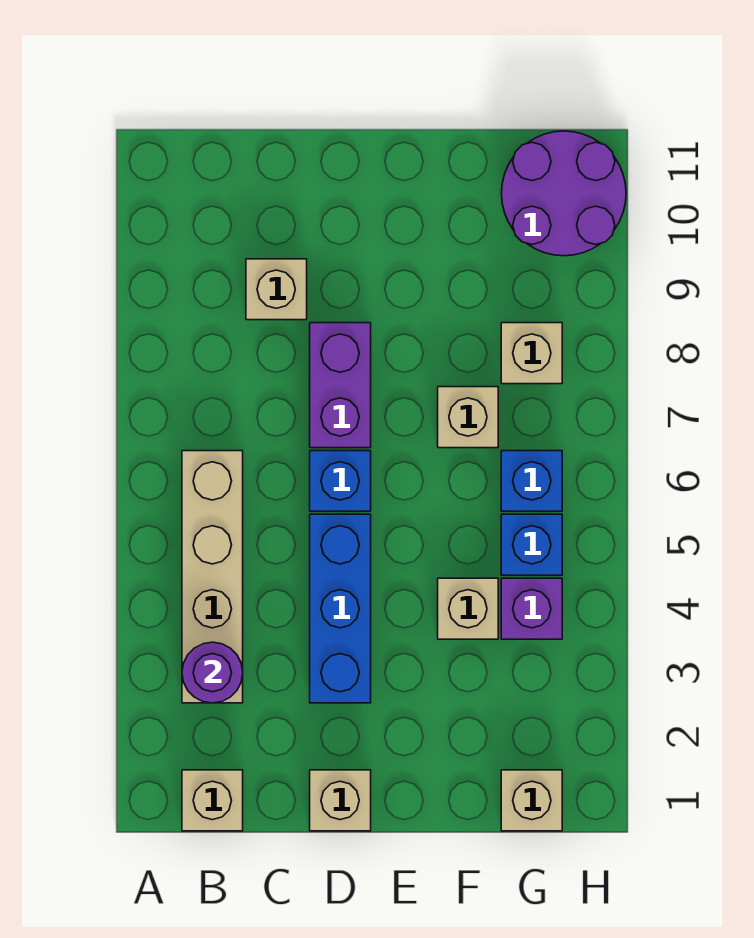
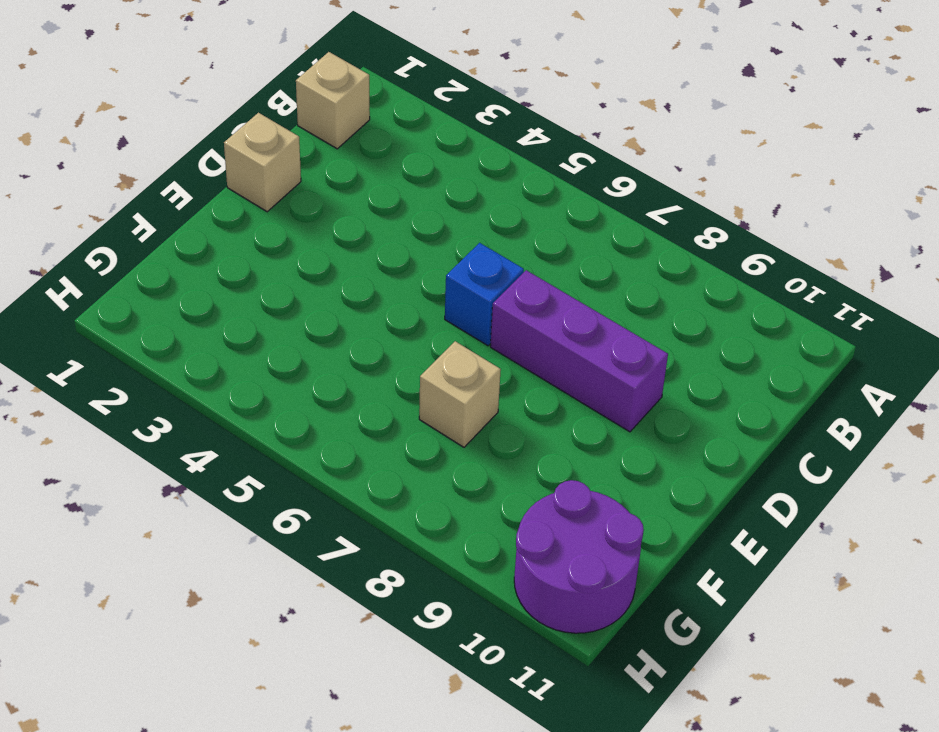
purple 1x3 brick [490,270,668,432] -> purple 1x2 brick [310,323,371,448]
none -> tan 1x4 brick [182,451,243,703]
none -> tan 1x1 brick [246,259,307,320]
none -> blue 1x3 brick [310,514,371,703]

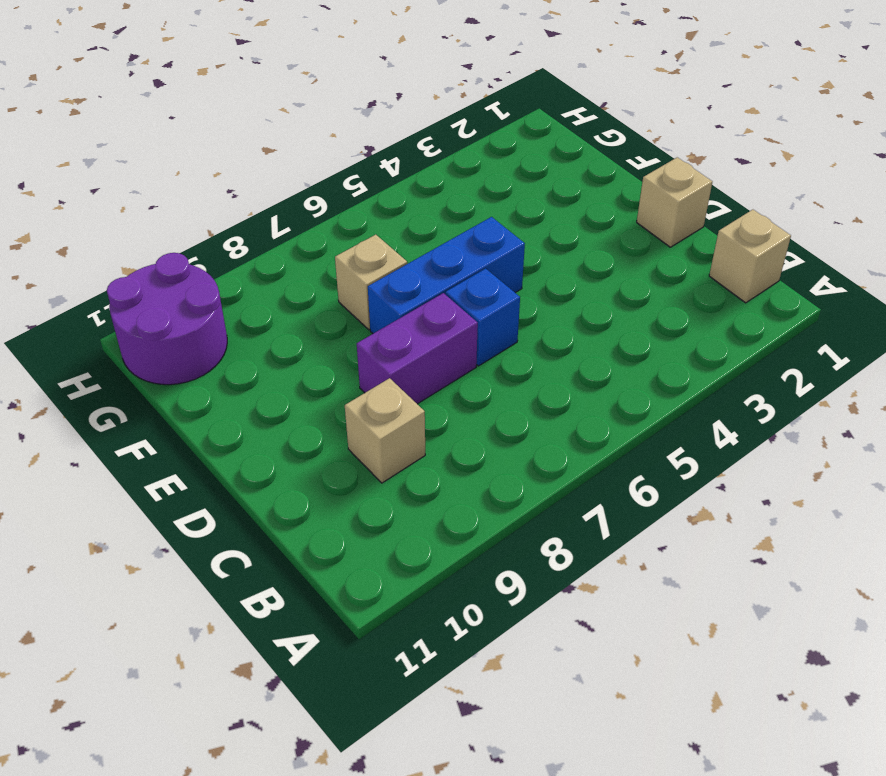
blue 1x3 brick [368,217,525,333] -> blue 1x3 brick moved to [310,514,371,703]
none -> tan 1x4 brick [182,451,243,703]
none -> tan 1x1 brick [438,578,498,639]
none -> tan 1x1 brick [501,770,562,831]

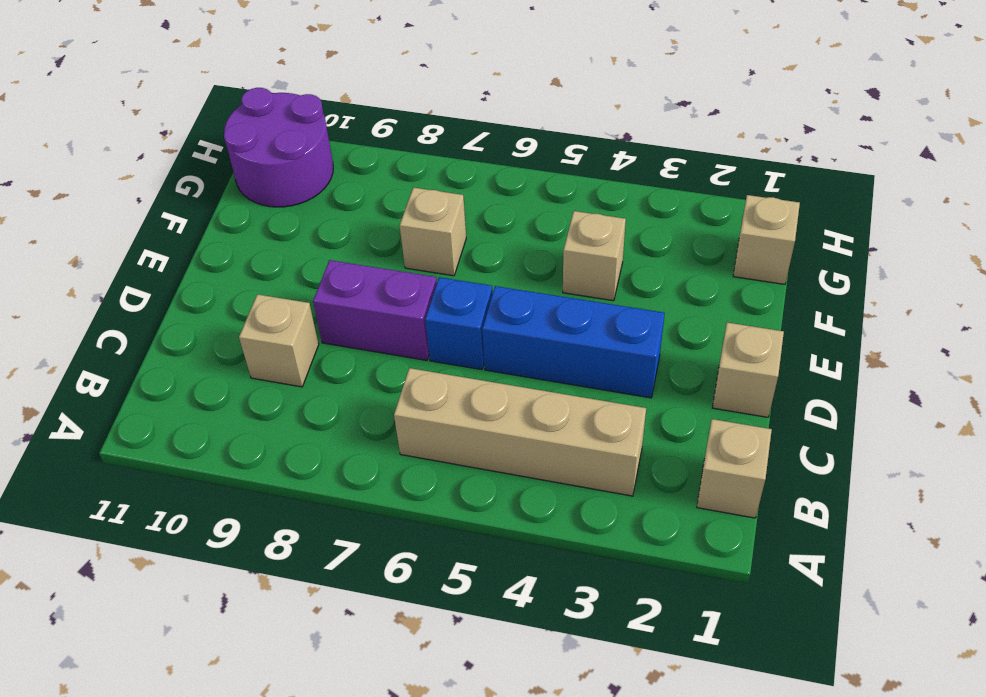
none -> purple 1x1 brick [501,578,562,639]
none -> blue 1x1 brick [501,514,562,575]
none -> blue 1x1 brick [501,451,562,511]

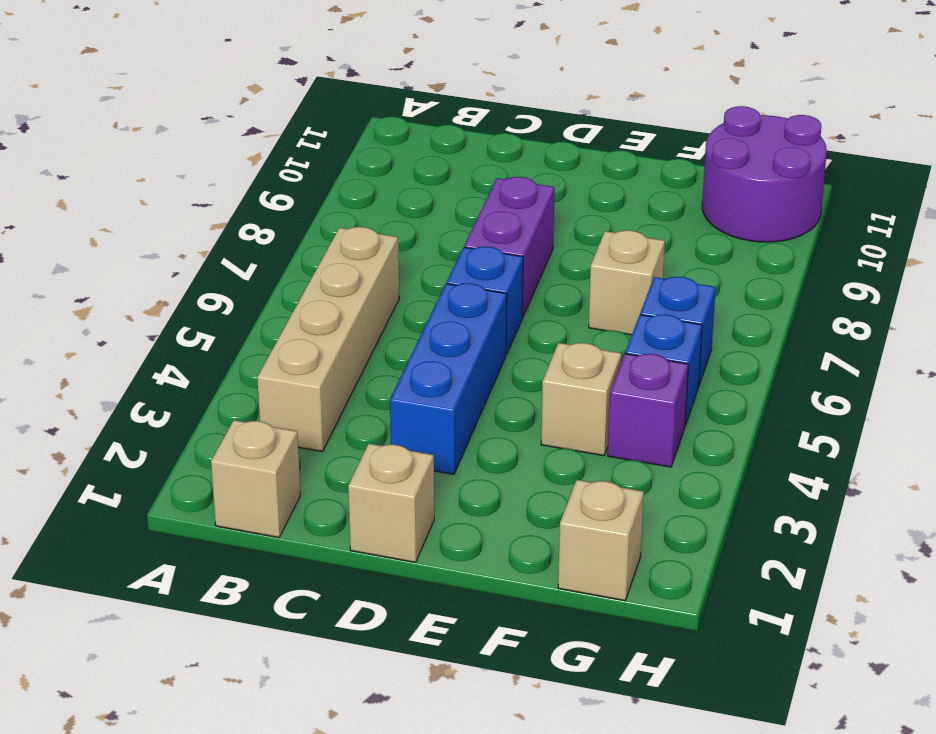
none -> tan 1x1 brick [246,259,307,320]
none -> tan 1x1 brick [501,323,562,384]
none -> purple 1x1 round brick [182,642,243,703]

